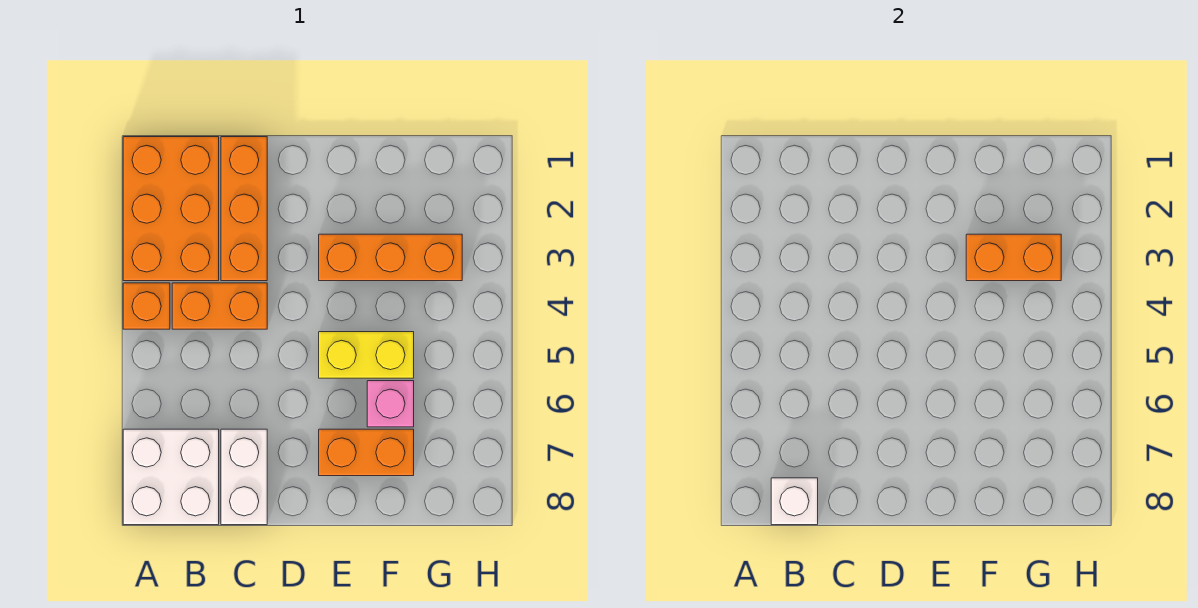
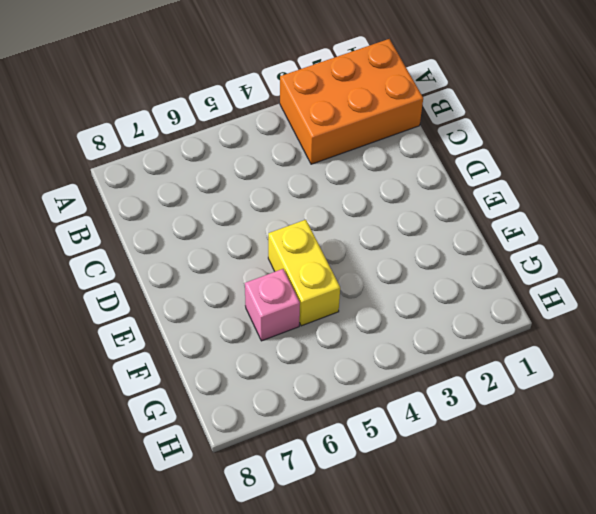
none -> orange 1x1 brick [123,283,170,329]
none -> white 2x2 brick [123,429,219,525]
none -> orange 1x2 brick [172,283,267,329]

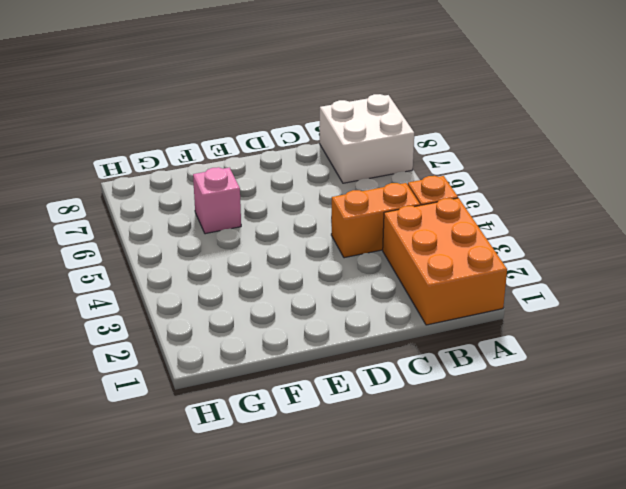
none -> orange 1x3 brick [221,137,267,281]
none -> white 1x2 brick [221,429,267,525]
none -> orange 1x3 brick [319,234,462,281]

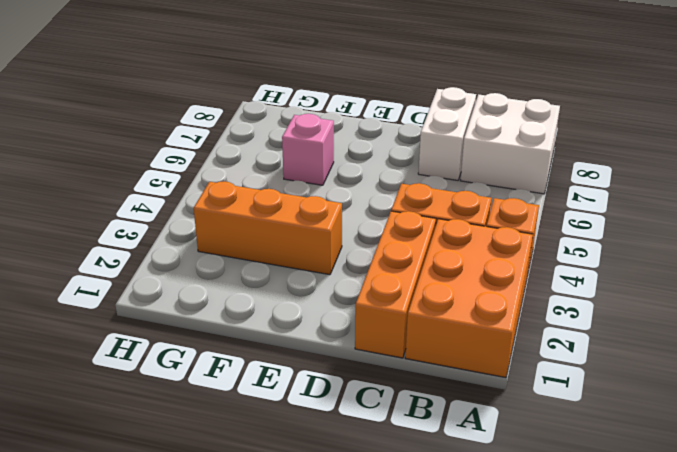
none -> yellow 1x2 brick [319,332,414,378]
none -> orange 1x2 brick [319,429,414,476]
none -> white 1x1 brick [771,478,818,525]

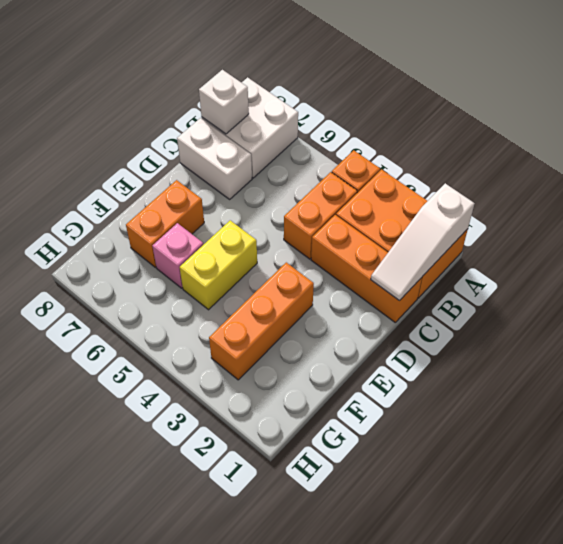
white 1x3 slope [371,183,475,301] -> none
none -> orange 1x2 brick [966,234,1061,281]

